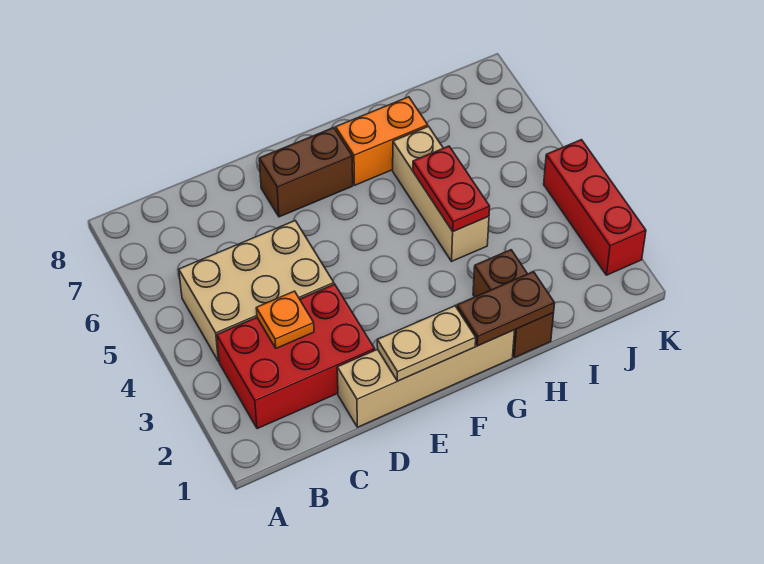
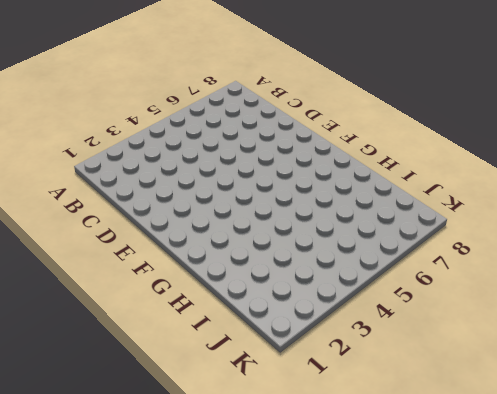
none -> red 2x3 brick [217,284,375,429]
none -> tan 2x3 brick [179,221,334,362]
none -> tan 1x4 brick [337,330,515,427]

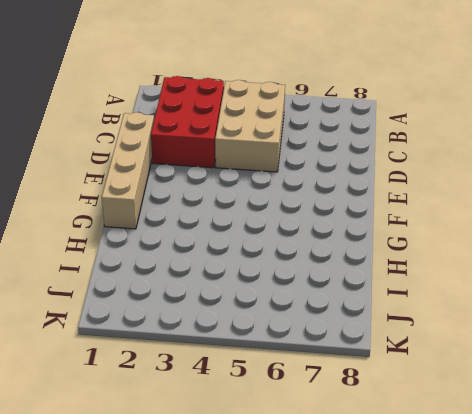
none -> brown 1x2 brick [259,128,353,217]
none -> orange 1x2 brick [336,97,428,185]
none -> brown 1x2 brick [473,250,554,358]

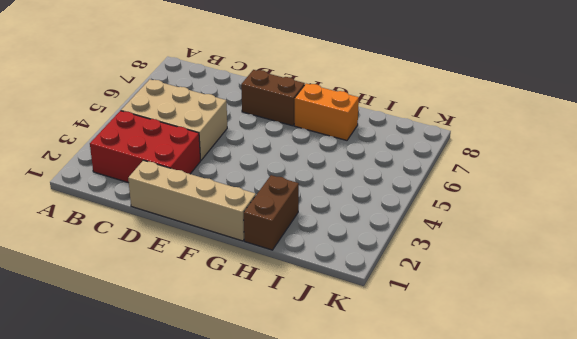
none -> tan 1x3 brick [393,126,489,261]
none -> red 1x3 brick [544,140,646,275]
none -> orange 1x1 plate [256,291,314,348]

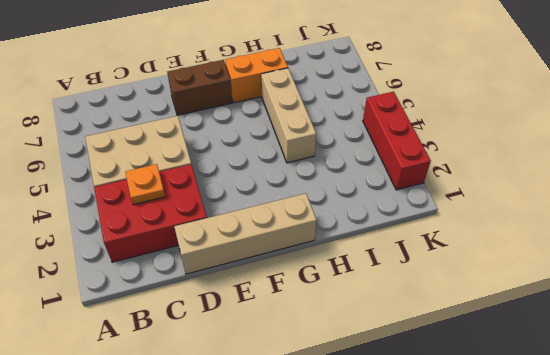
none -> brown 1x2 brick [473,250,554,358]
none -> tan 1x2 plate [377,306,476,381]
none -> brown 1x2 plate [457,272,555,346]

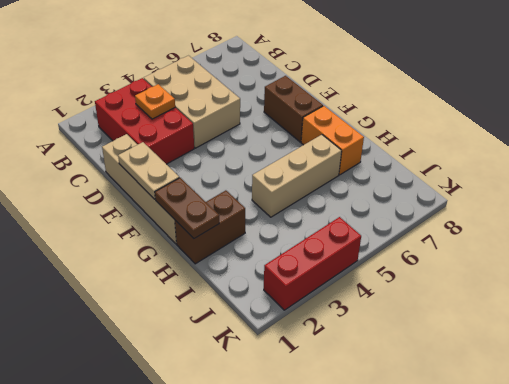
none -> red 1x2 plate [413,146,490,231]

